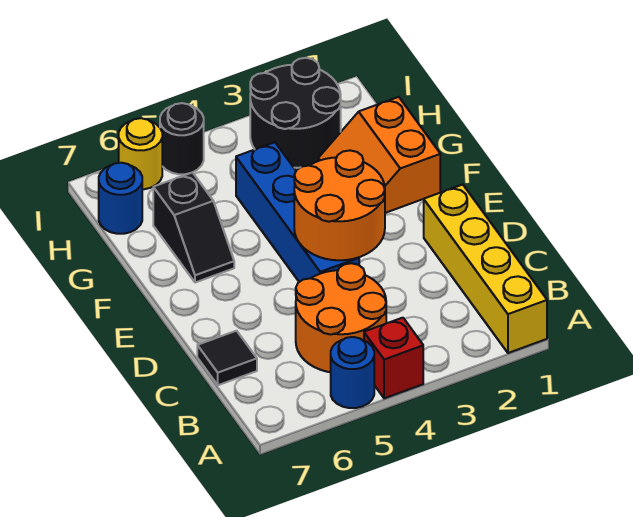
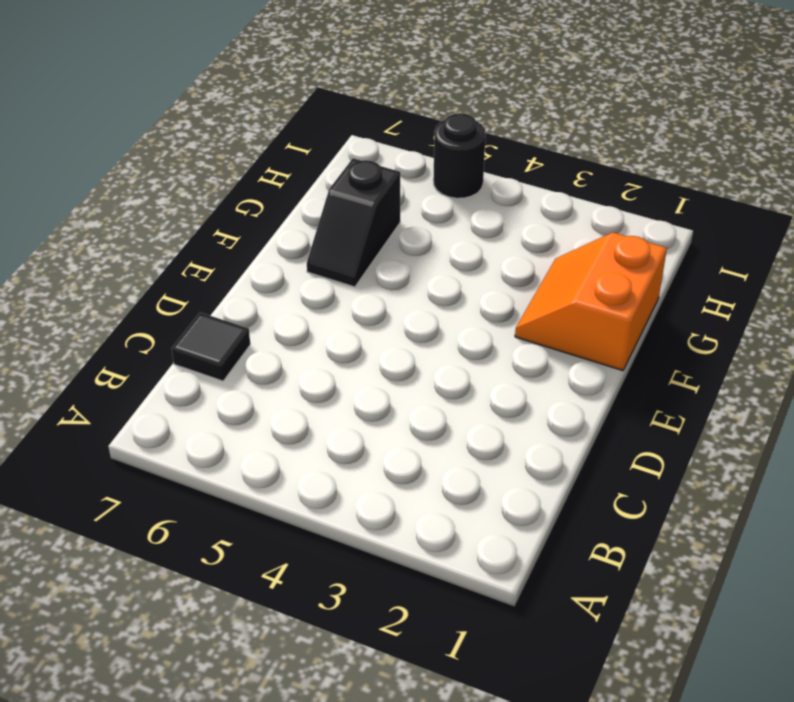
none -> yellow 1x4 brick [424,185,547,353]
none -> red 1x1 brick [364,318,423,398]
none -> blue 1x1 round brick [331,337,374,408]

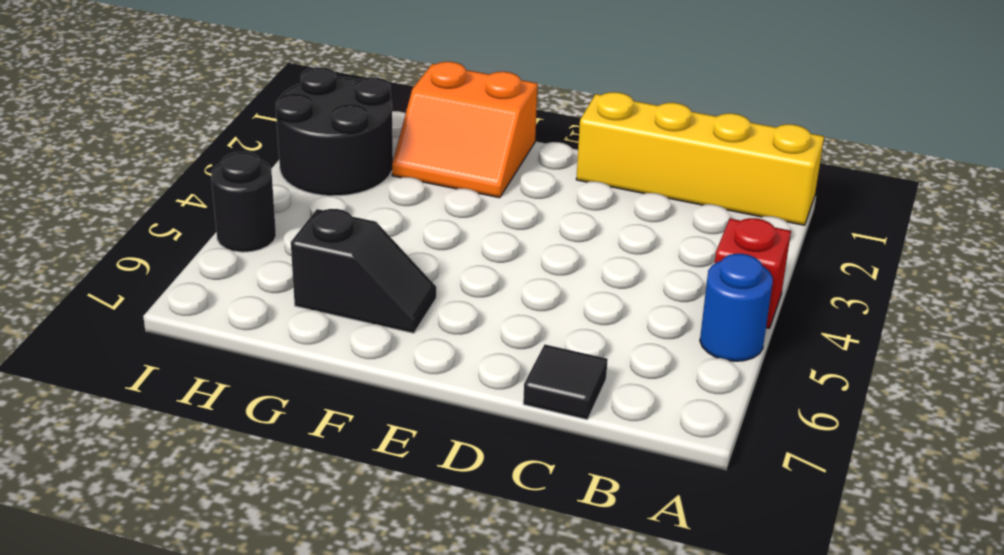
none -> orange 2x2 round brick [296,263,386,372]
none -> blue 1x4 brick [236,142,359,282]
none -> blue 1x1 round brick [99,163,142,234]

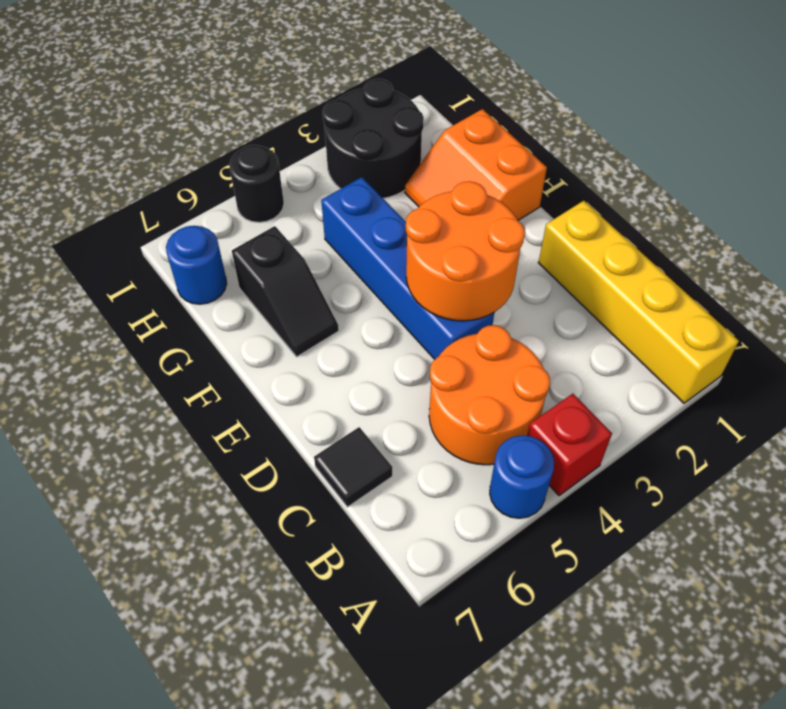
none -> yellow 1x1 round brick [119,118,162,189]

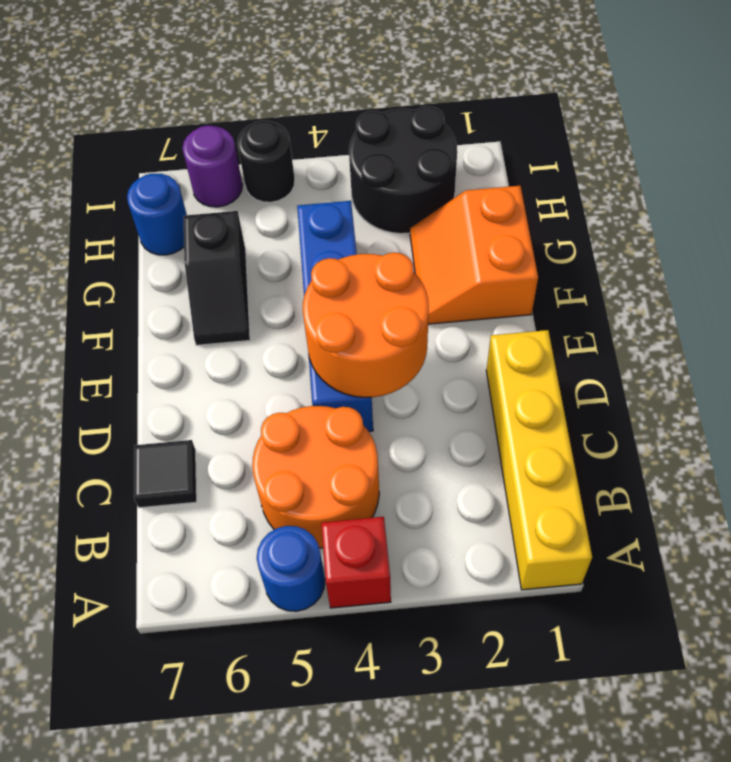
purple 1x1 round brick [182,126,242,207] -> yellow 1x1 round brick [119,118,162,189]

